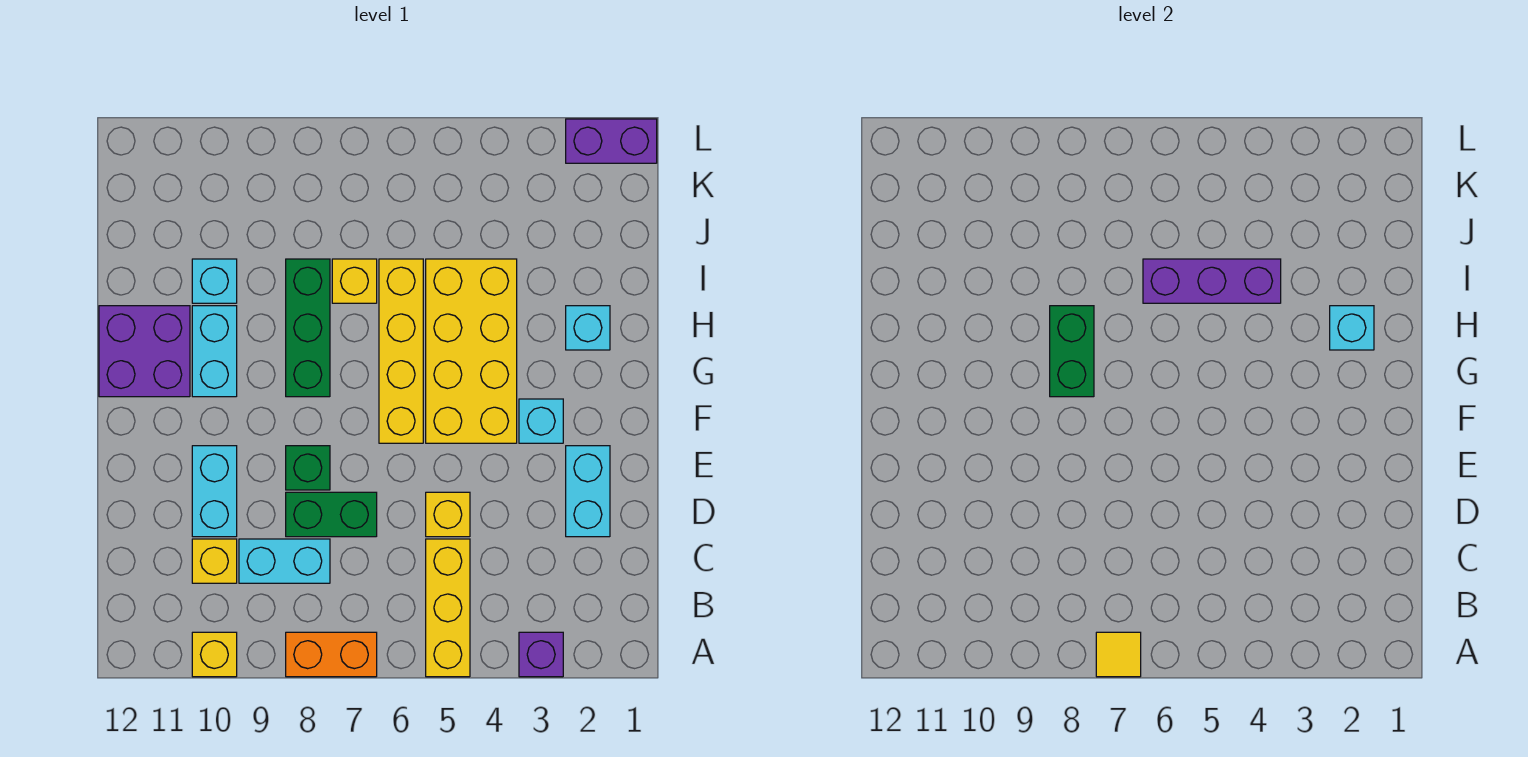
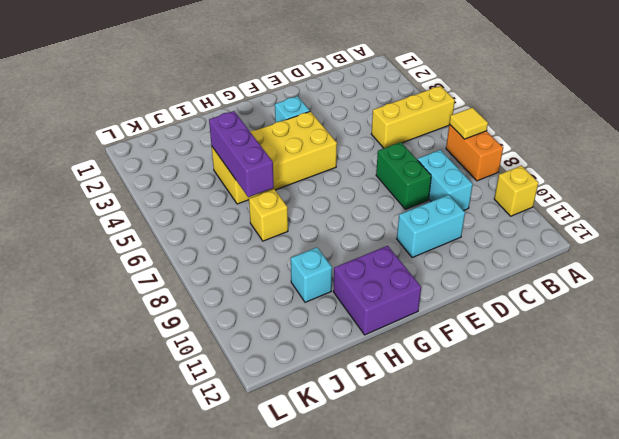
none -> purple 1x1 brick [519,632,563,677]
none -> yellow 1x1 brick [192,539,237,583]
none -> cyan 1x2 brick [566,446,610,537]

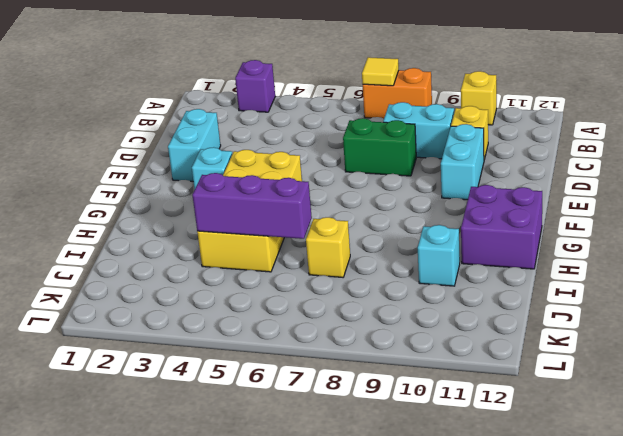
none -> yellow 1x3 brick [426,539,470,677]
none -> yellow 1x1 brick [426,492,470,537]
none -> green 1x1 brick [286,446,330,490]

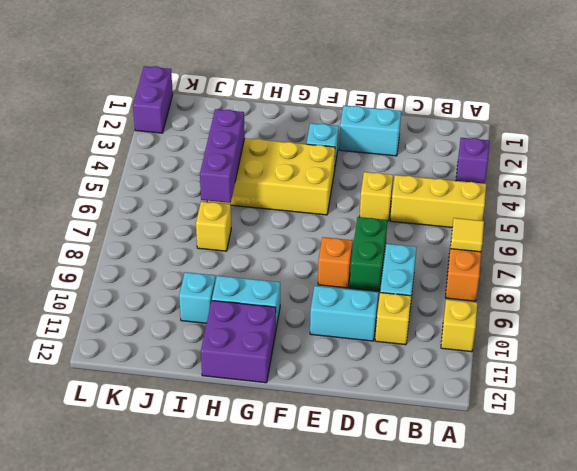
orange 1x1 brick [318,237,352,288] -> green 1x1 brick [286,446,330,490]
none -> yellow 1x4 brick [379,259,423,443]
none -> green 1x3 brick [286,259,330,397]
none -> cyan 1x1 brick [566,306,610,350]

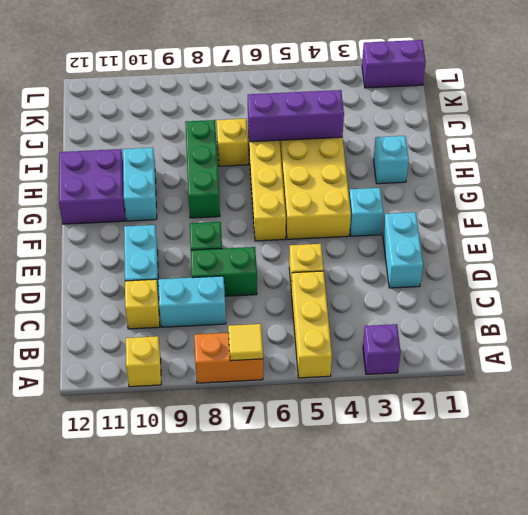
none -> cyan 1x1 brick [192,259,237,303]
none -> green 1x2 brick [1050,306,1094,397]
none -> cyan 1x1 brick [1330,306,1374,350]

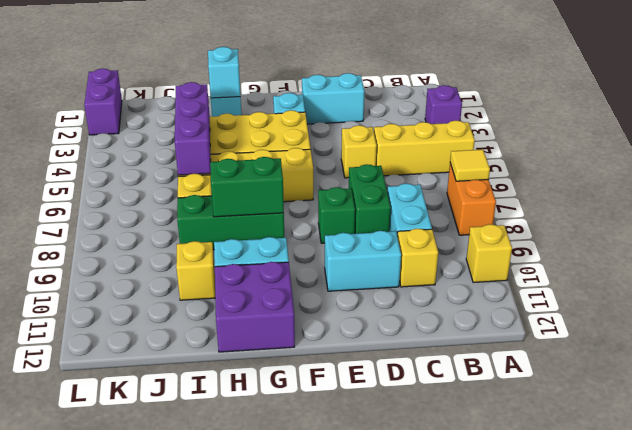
yellow 1x1 brick [176,241,215,300] -> cyan 1x1 brick [192,259,237,303]

